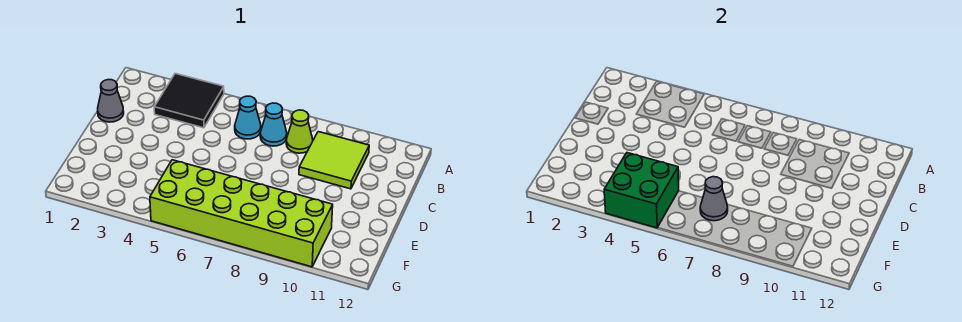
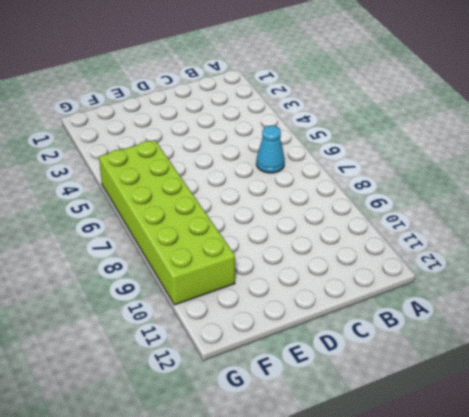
none -> black 2x2 tile [154,74,224,128]
none -> cyan 1x1 cone [260,103,287,146]

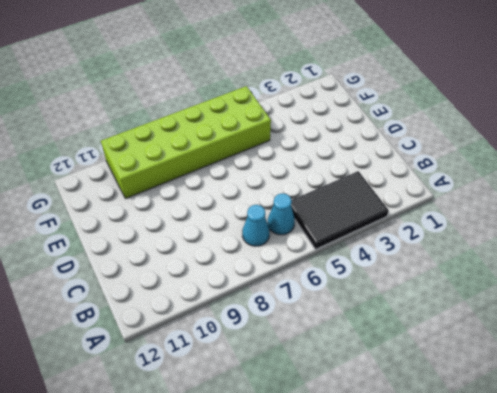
black 2x3 tile [291,171,389,249] -> black 2x2 tile [154,74,224,128]
none -> lime 1x1 cone [286,110,313,153]
none -> lime 2x2 tile [299,132,369,189]

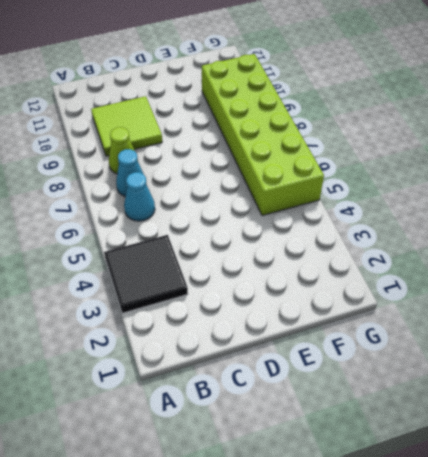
none -> grey 1x1 cone [98,80,124,122]
none -> green 2x2 brick [604,153,679,228]

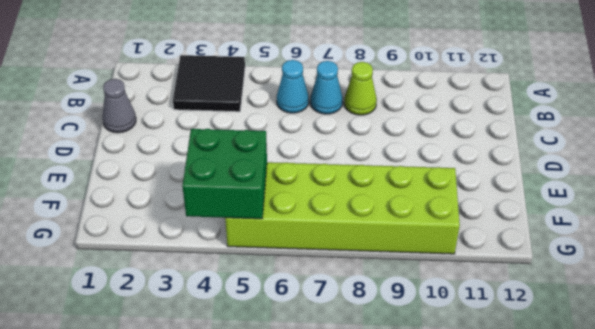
none -> lime 2x2 tile [299,132,369,189]
none -> grey 1x1 cone [700,177,728,221]

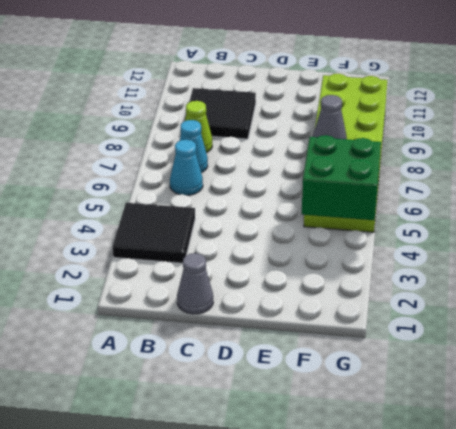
black 2x2 tile [184,88,256,139] -> lime 2x2 tile [299,132,369,189]

